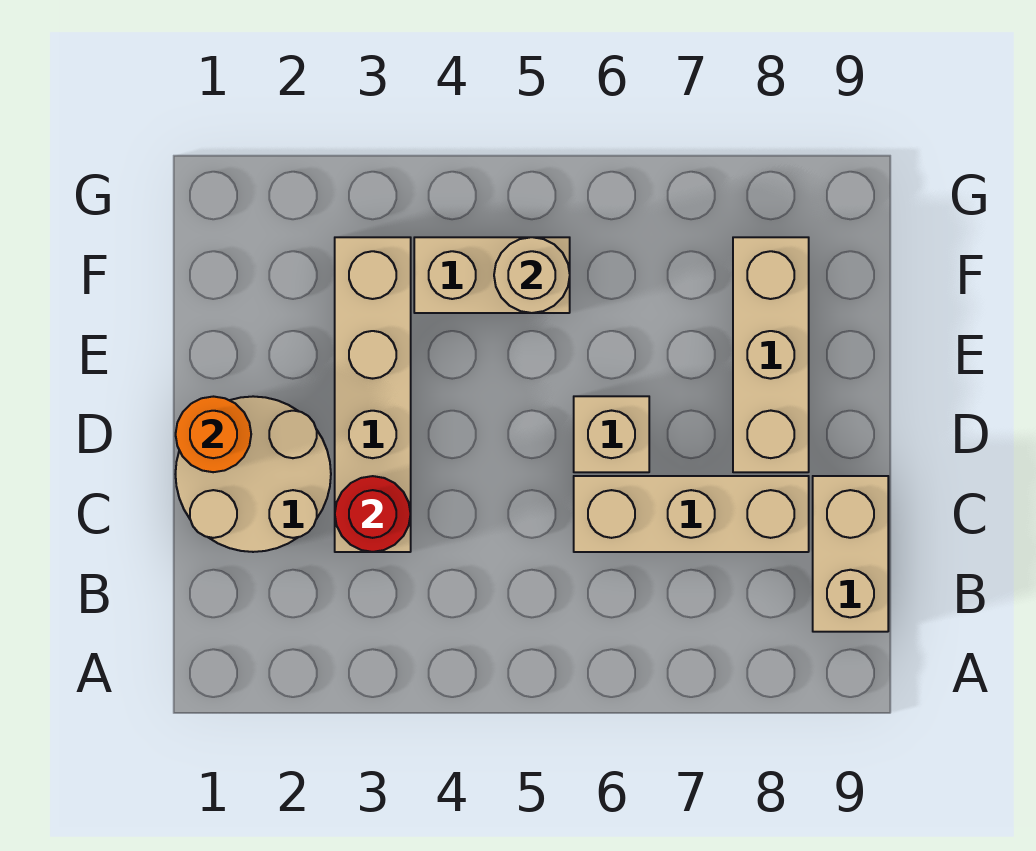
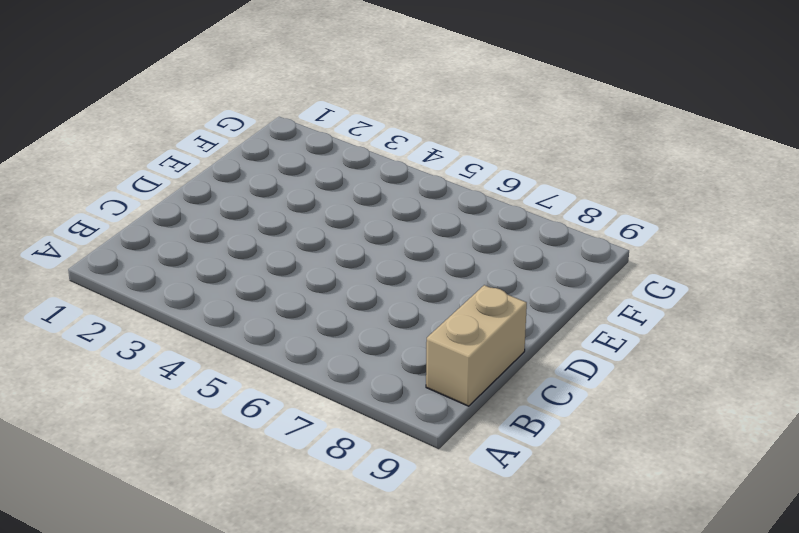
none -> tan 2x2 round brick [176,396,331,552]
none -> tan 1x4 brick [335,237,411,552]

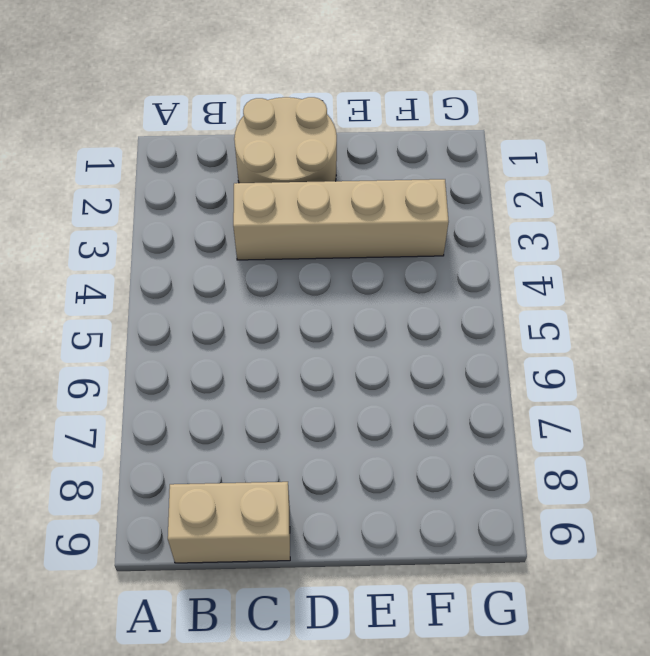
none -> tan 1x3 brick [574,476,809,552]
none -> tan 1x1 brick [574,396,649,472]

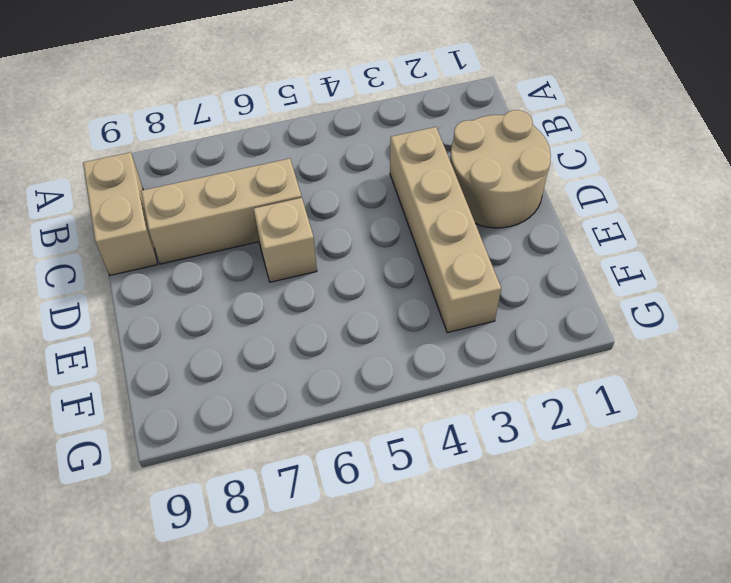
none -> tan 1x3 brick [733,237,809,472]
none -> tan 1x2 brick [414,237,570,313]

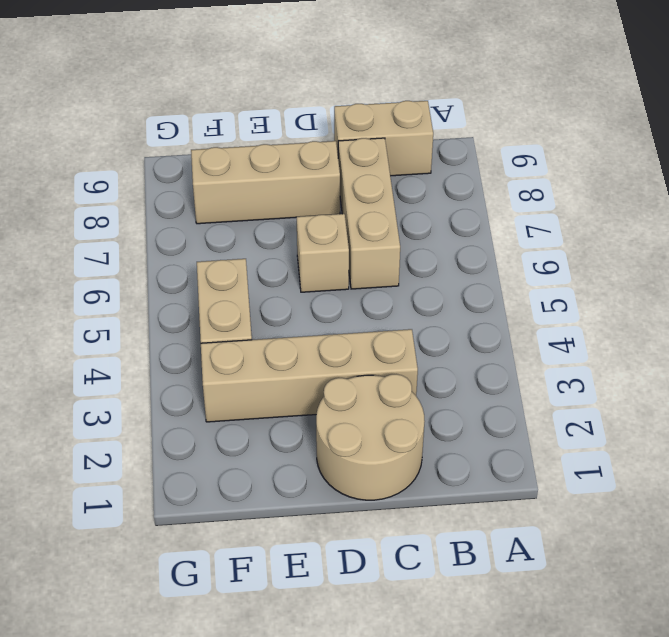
none -> red 1x1 round brick [335,476,411,552]
none -> orange 1x1 round brick [176,397,251,472]

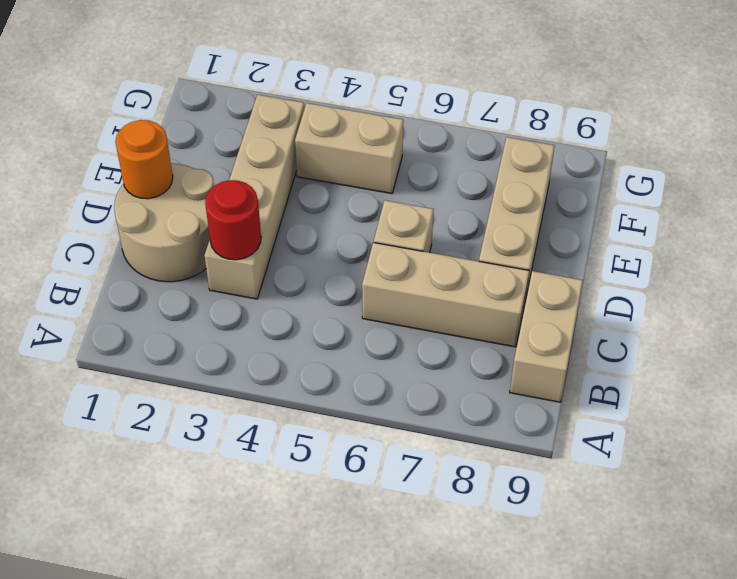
none -> tan 1x1 round brick [494,237,570,313]

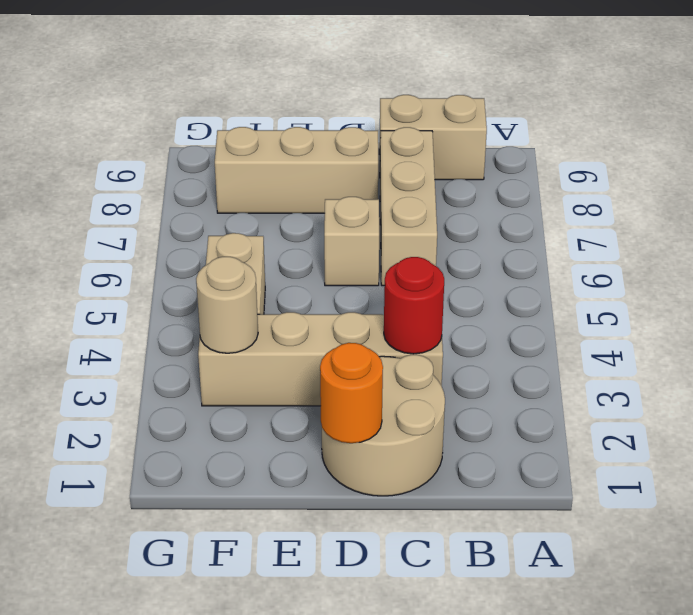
tan 1x1 round brick [196,257,258,353] -> tan 1x1 round brick moved to [494,237,570,313]

